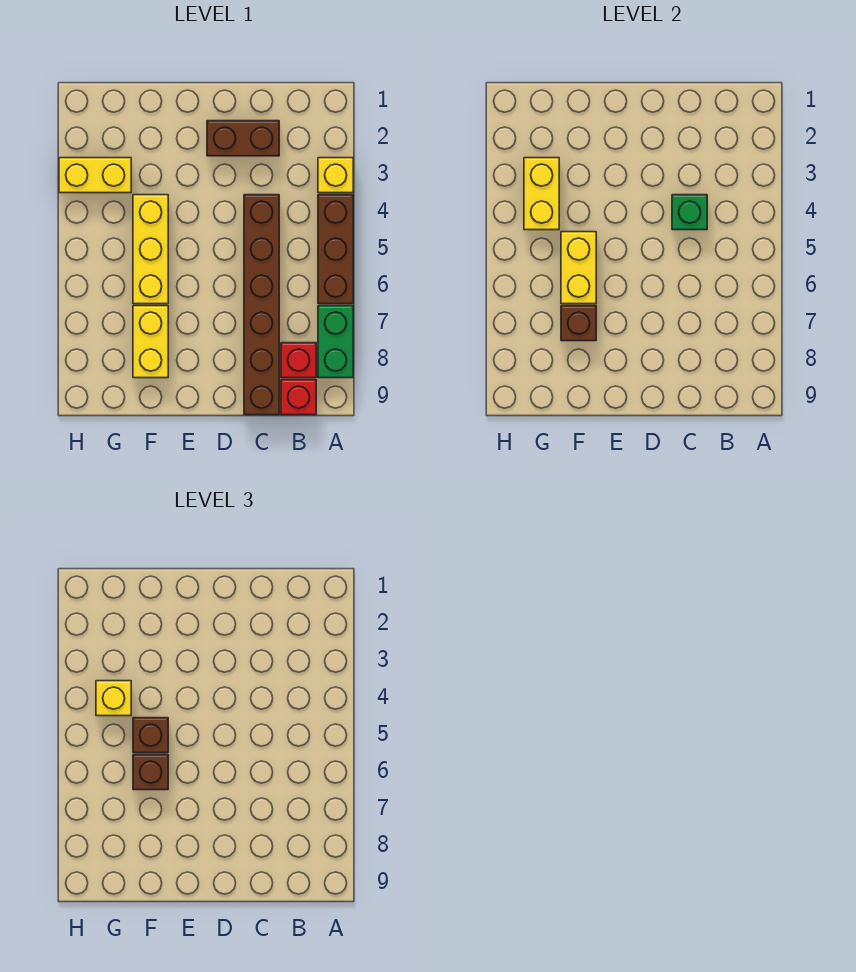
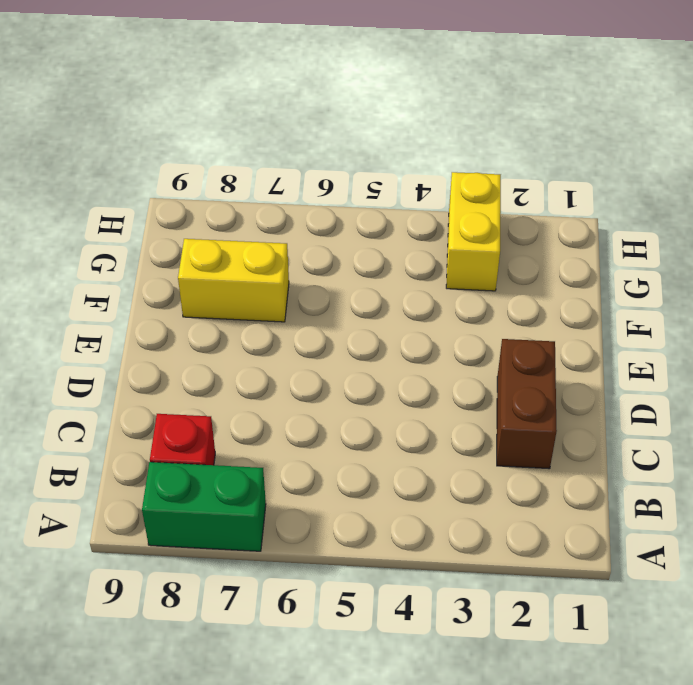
none -> yellow 1x1 brick [318,158,353,193]
none -> brown 1x3 brick [318,195,353,304]
none -> red 1x1 brick [281,380,316,415]

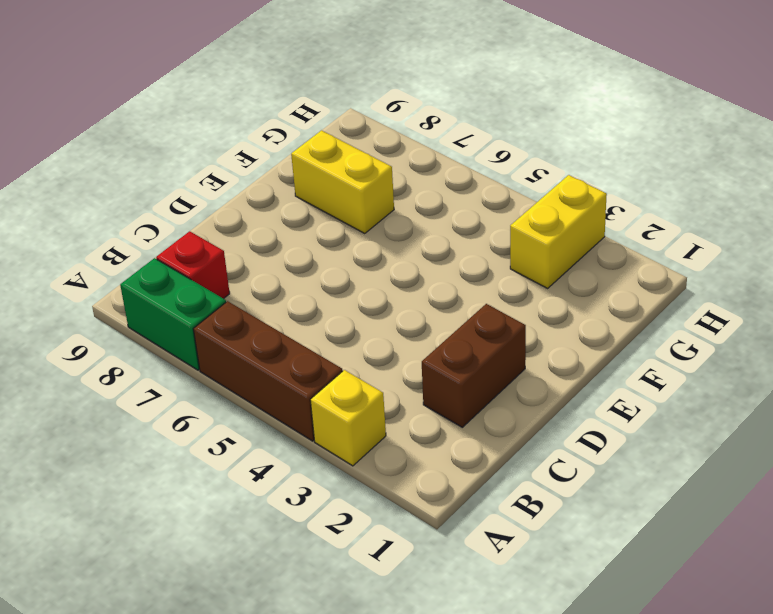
none -> red 1x1 brick [281,380,316,415]
none -> brown 1x6 brick [244,195,279,415]
none -> yellow 1x3 brick [133,195,168,304]

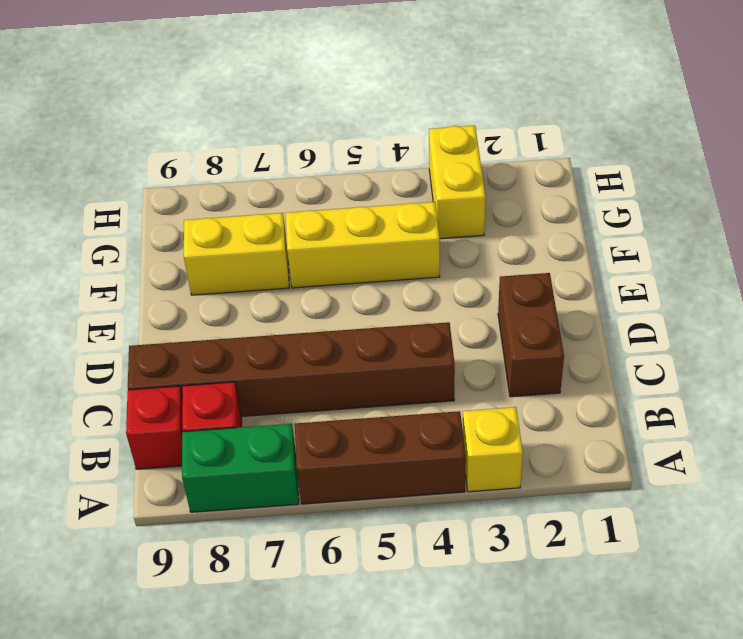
none -> green 1x1 brick [672,195,707,230]
none -> yellow 1x2 brick [561,232,596,304]
none -> brown 1x1 brick [561,306,596,341]

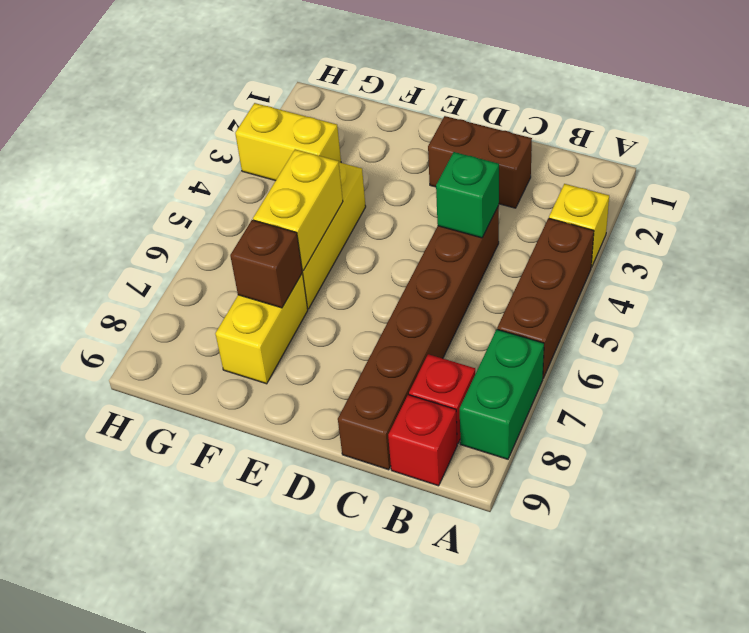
none -> yellow 1x2 brick [524,158,559,230]
none -> brown 1x1 brick [133,718,168,753]
none -> brown 1x1 brick [133,755,168,790]

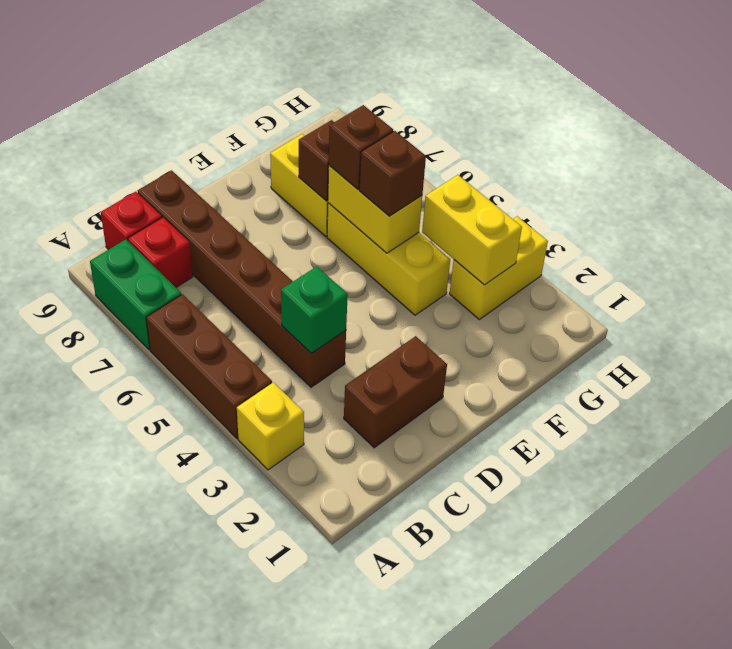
none -> yellow 1x1 brick [96,681,131,716]

